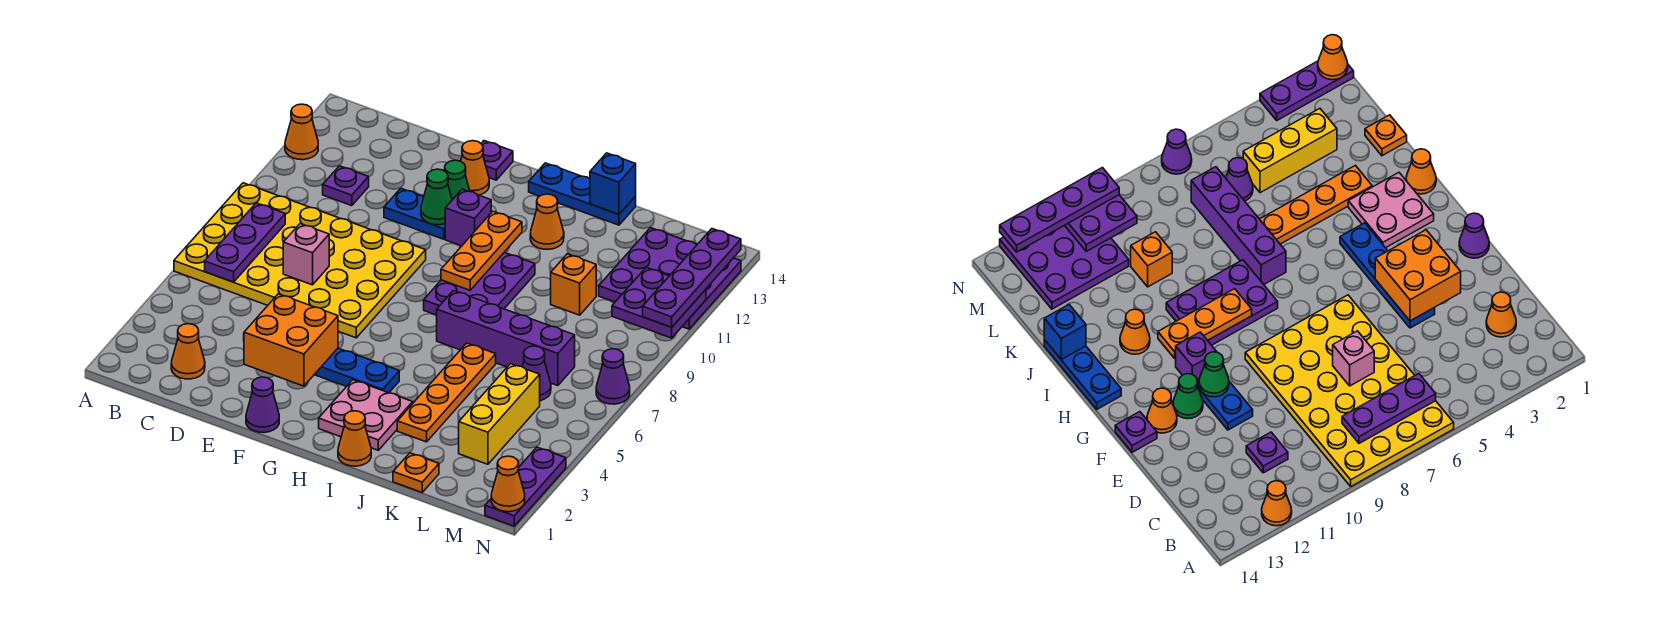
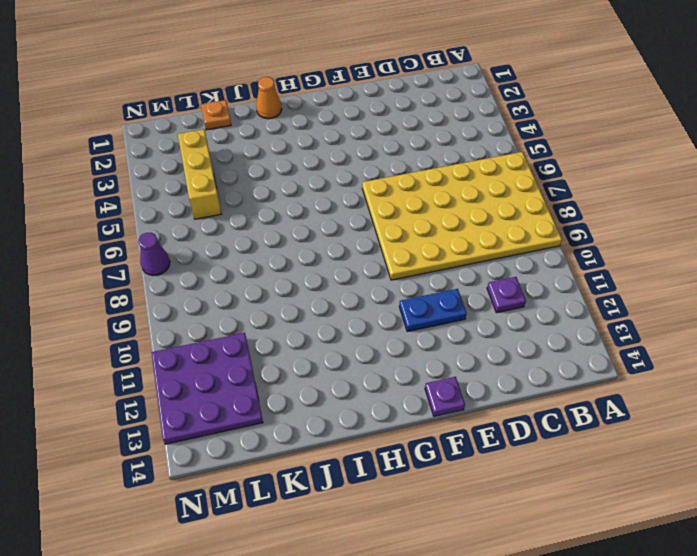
none -> orange 1x1 cone [285,104,318,160]
none -> orange 1x1 cone [171,324,205,379]
none -> blue 1x4 plate [314,348,399,393]
none -> purple 1x1 cone [246,377,279,433]

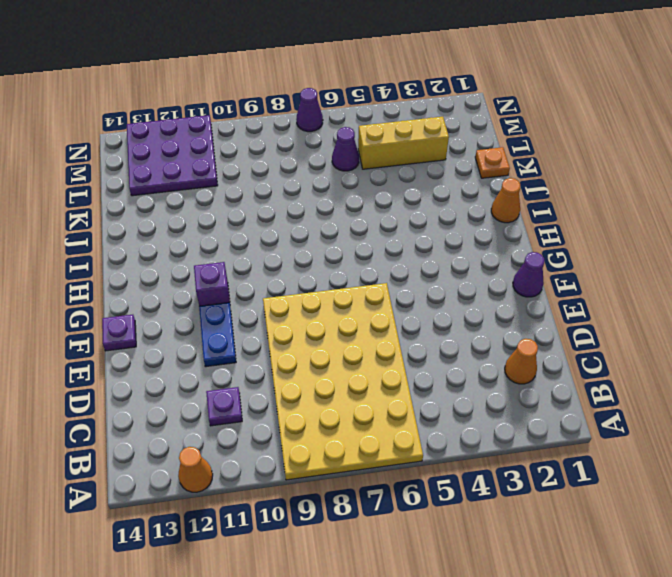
none -> blue 1x4 plate [314,348,399,393]
none -> green 1x1 cone [445,160,470,200]
none -> orange 1x1 cone [461,141,489,195]
none -> pink 2x2 plate [319,380,413,450]

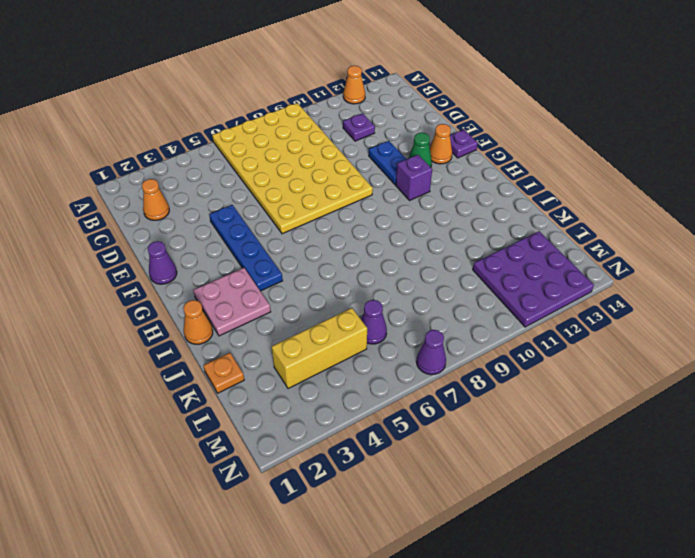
none -> purple 2x3 plate [424,252,535,315]
none -> blue 1x3 plate [529,163,636,225]
none -> purple 1x4 brick [437,291,575,386]
none -> orange 1x1 cone [530,194,564,249]

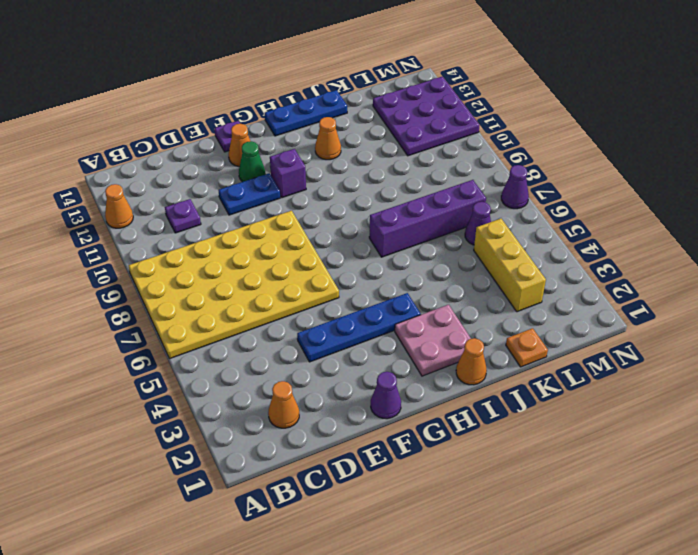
none -> purple 2x3 plate [424,252,535,315]
none -> orange 1x4 plate [397,343,496,442]
none -> orange 1x1 brick [551,254,596,315]
none -> purple 1x3 plate [485,447,566,526]

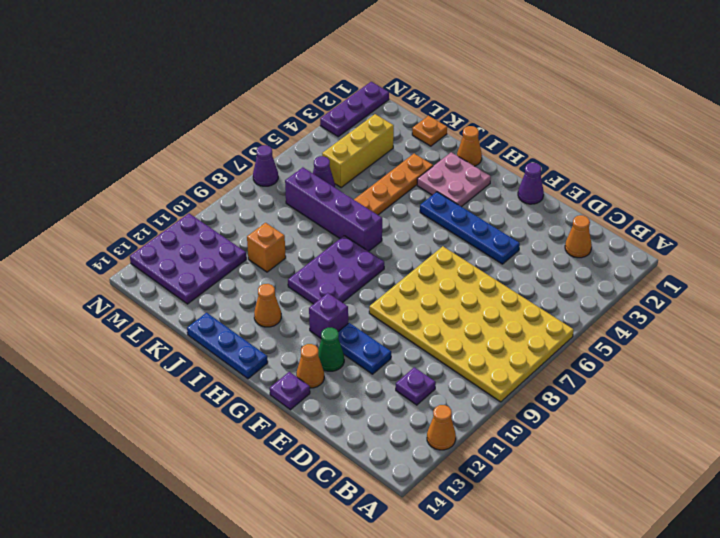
none -> purple 1x3 plate [205,203,285,282]
none -> pink 1x1 brick [283,224,329,285]
none -> orange 2x2 brick [244,294,338,386]
none -> green 1x1 cone [421,169,452,225]

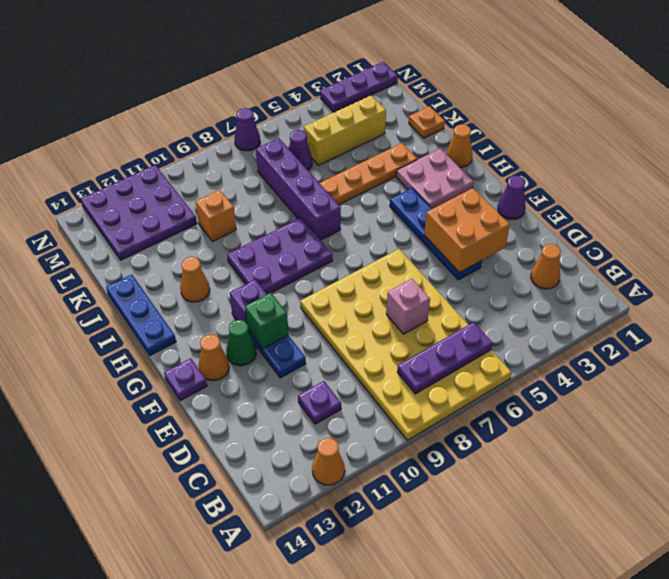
green 1x1 brick [245,293,289,349] -> green 1x1 cone [421,169,452,225]
none -> orange 1x3 plate [441,211,522,290]
none -> blue 1x1 brick [590,153,636,214]
none -> purple 2x2 plate [612,268,706,338]
none -> orange 1x1 cone [491,456,525,512]

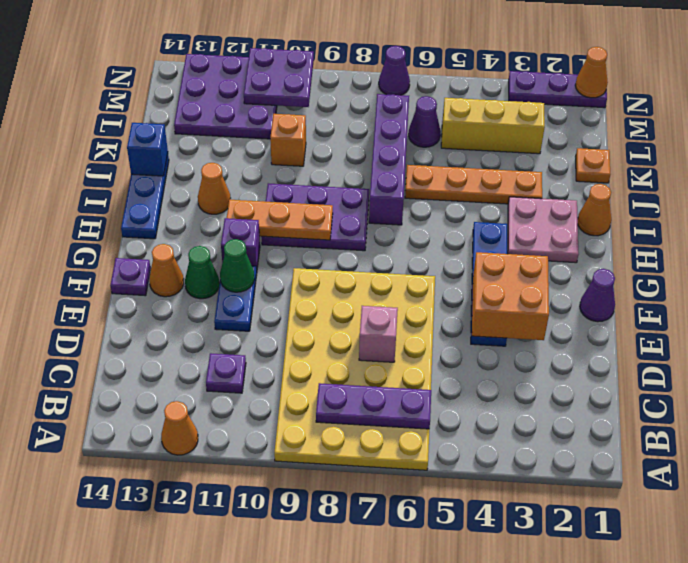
none -> orange 1x1 cone [171,324,205,379]
none -> purple 1x4 plate [643,229,741,327]

